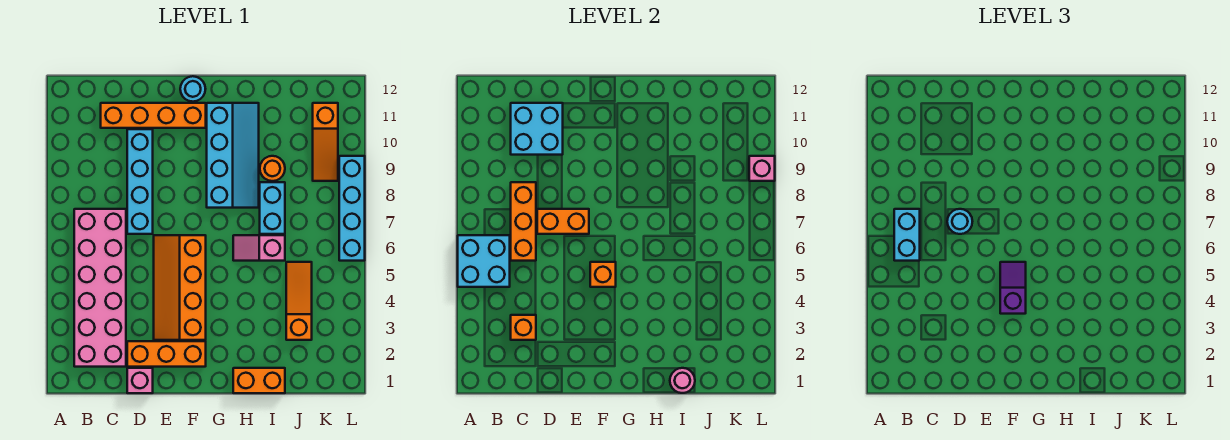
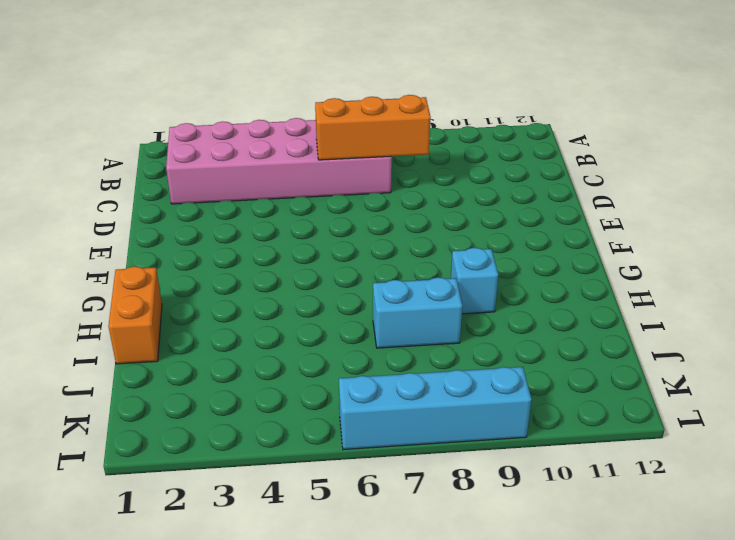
cyan 1x1 brick [451,248,498,314] -> cyan 2x4 slope [207,103,259,208]
none -> orange 1x4 brick [101,103,206,128]
none -> pink 1x1 brick [127,368,153,393]
none -> orange 1x3 brick [127,341,206,367]

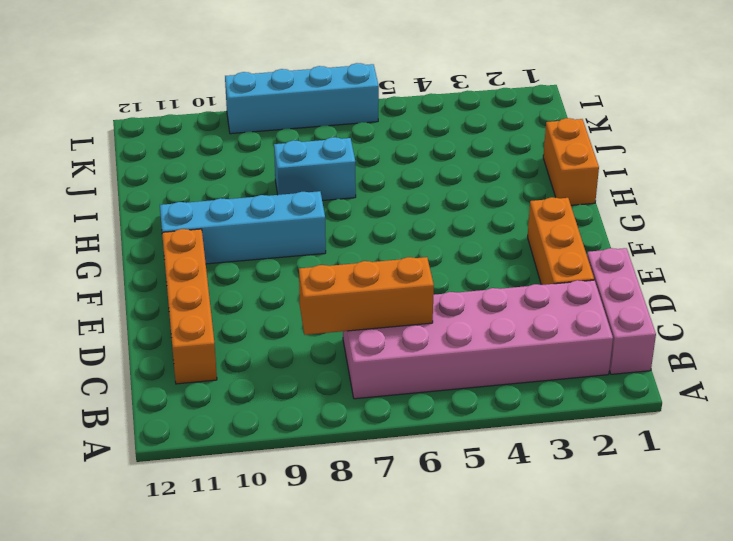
pink 1x3 brick [587,248,656,374] -> pink 1x1 brick [127,368,153,393]
none -> cyan 1x4 brick [127,129,153,234]
none -> orange 2x4 slope [154,235,206,340]
none -> cyan 1x1 round brick [180,76,205,102]

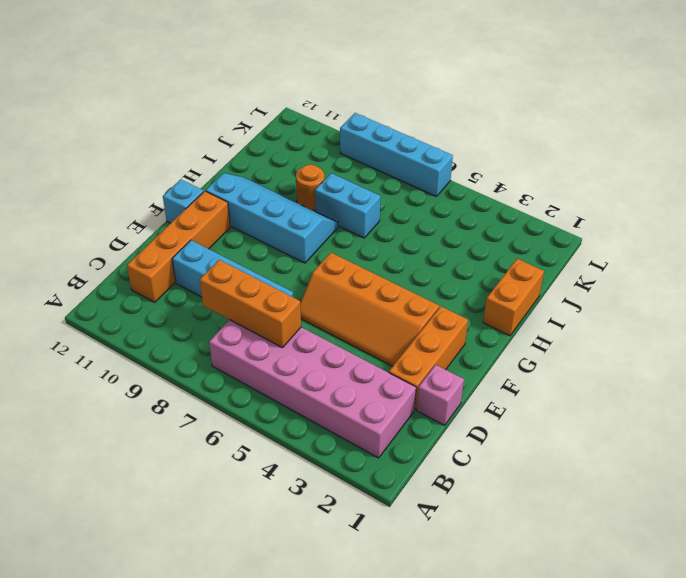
cyan 1x1 brick [163,179,204,223] -> cyan 1x1 round brick [180,76,205,102]
none -> pink 1x2 slope [233,235,285,261]
none -> orange 1x3 slope [286,262,312,340]
none -> orange 1x3 slope [313,103,338,181]

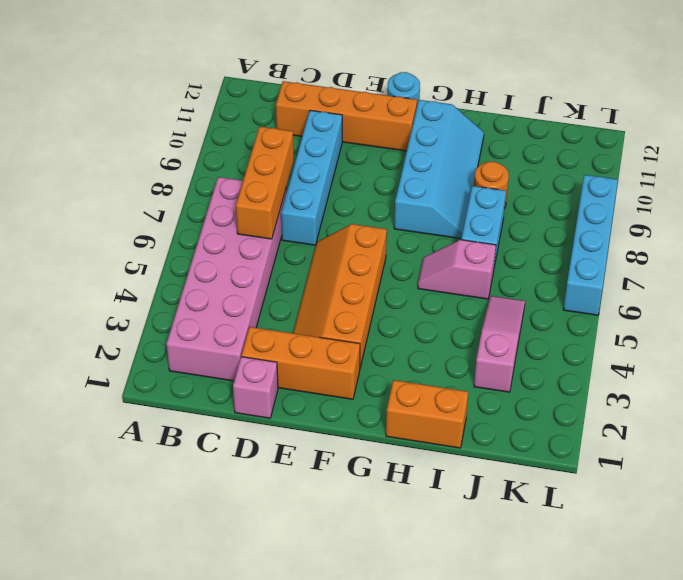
pink 1x3 slope [474,296,525,392] -> orange 1x3 slope [286,262,312,340]
none -> orange 1x3 slope [313,103,338,181]
none -> cyan 2x2 brick [458,235,510,287]
none -> orange 1x1 brick [511,315,536,340]

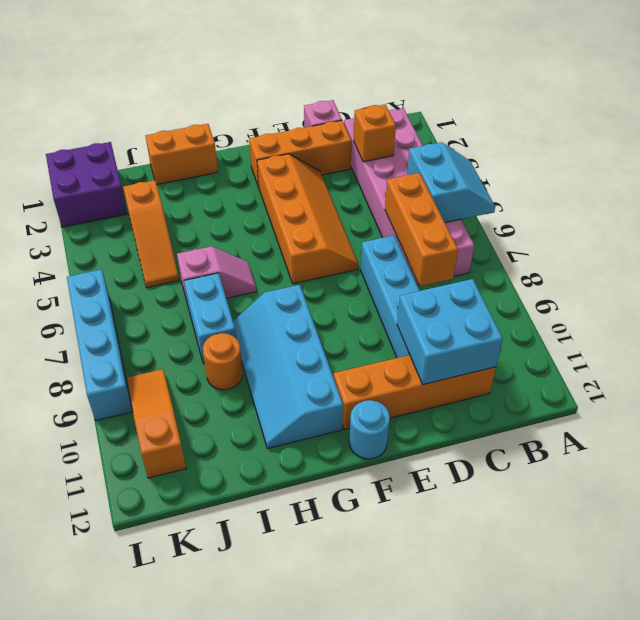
cyan 2x2 slope [407,142,495,223] -> cyan 2x2 brick [458,235,510,287]
purple 2x2 brick [46,142,127,227] -> none
none -> orange 1x2 brick [537,209,589,234]
none -> orange 1x1 brick [590,262,616,287]
none -> pink 1x1 round brick [670,368,695,393]

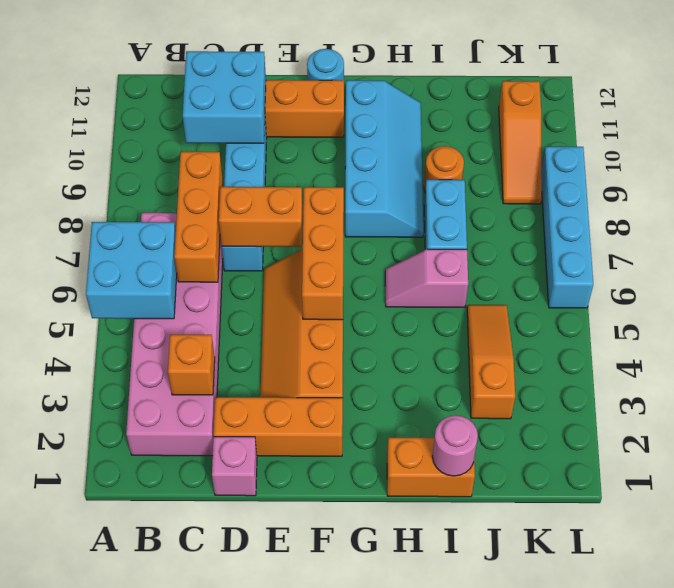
orange 1x3 brick [302,187,344,320] -> orange 1x1 brick [590,262,616,287]
none -> pink 1x1 brick [749,156,775,181]
none -> cyan 1x2 brick [894,209,920,261]
none -> cyan 1x1 round brick [947,209,972,234]

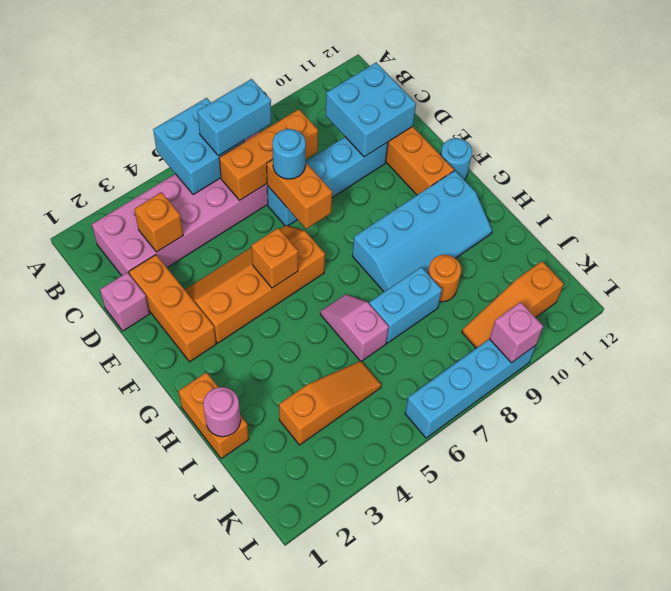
none -> purple 1x2 slope [1000,262,1026,314]

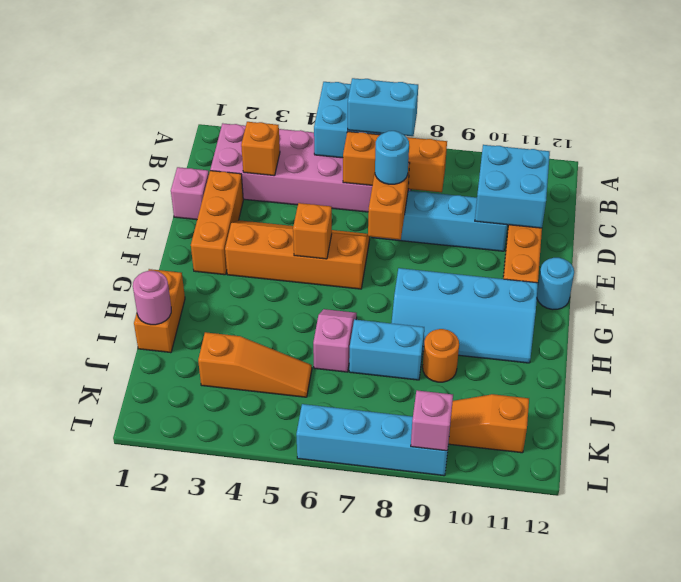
none -> purple 1x2 slope [1000,262,1026,314]

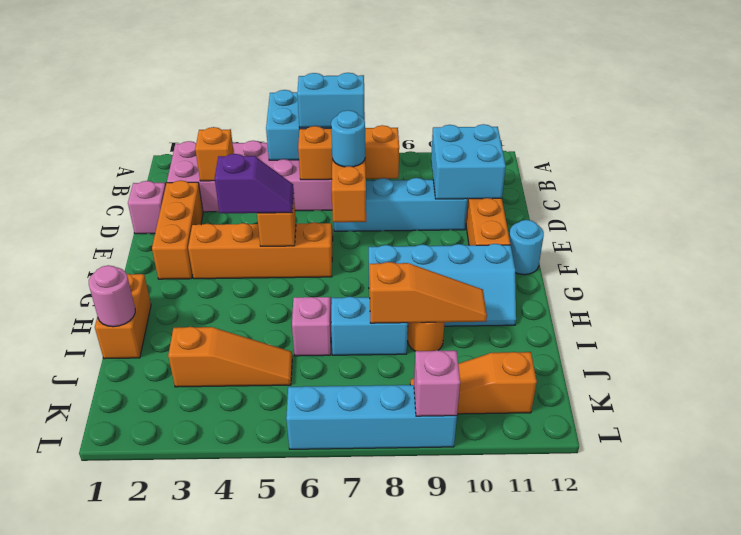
orange 1x3 slope [370,262,487,323] -> none

